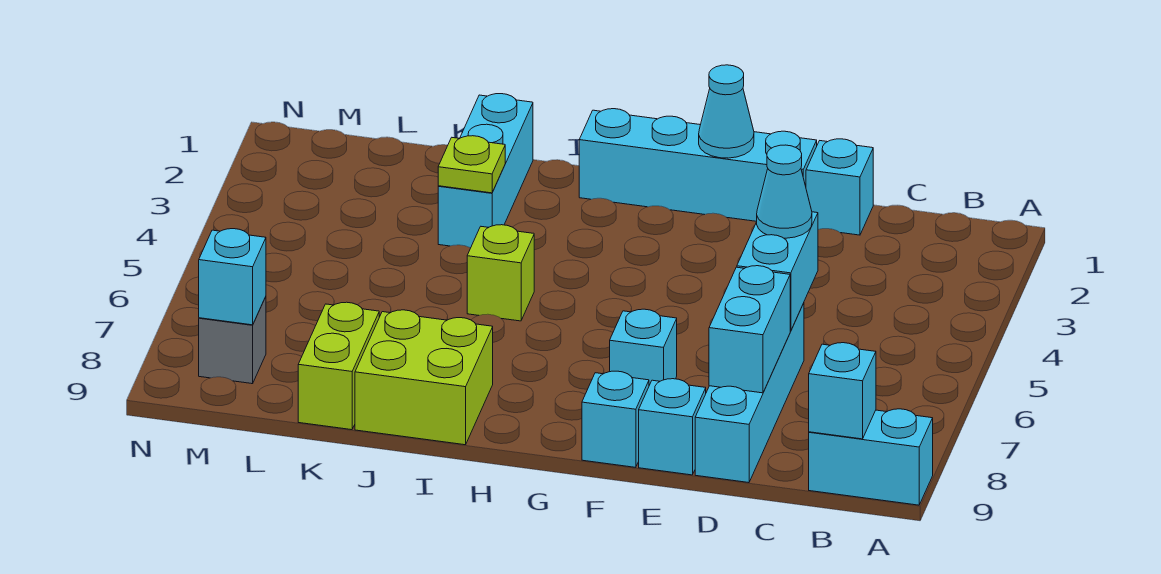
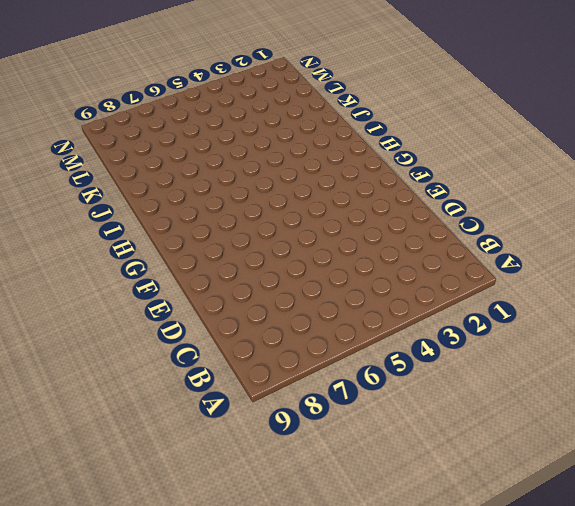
none -> cyan 1x2 brick [809,409,933,505]
none -> cyan 1x1 brick [806,139,873,235]
none -> cyan 1x4 brick [695,303,804,483]

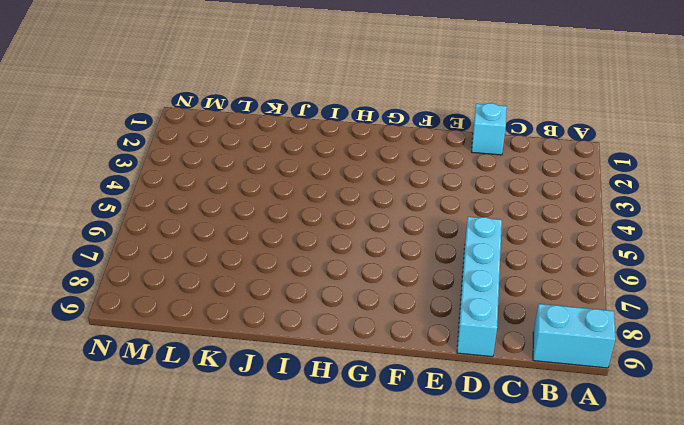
none -> cyan 1x4 brick [579,109,817,221]
none -> cyan 1x1 brick [639,379,706,475]
none -> cyan 1x1 brick [610,309,677,385]

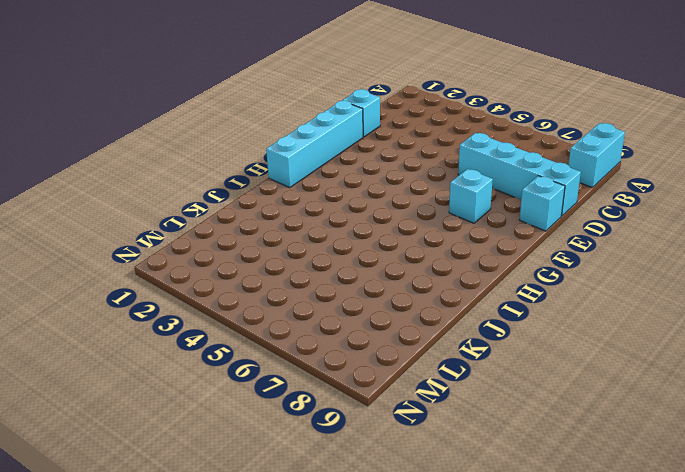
none -> cyan 1x1 brick [582,371,649,467]
none -> lime 1x1 brick [467,225,534,321]
none -> lime 2x2 brick [355,310,493,445]

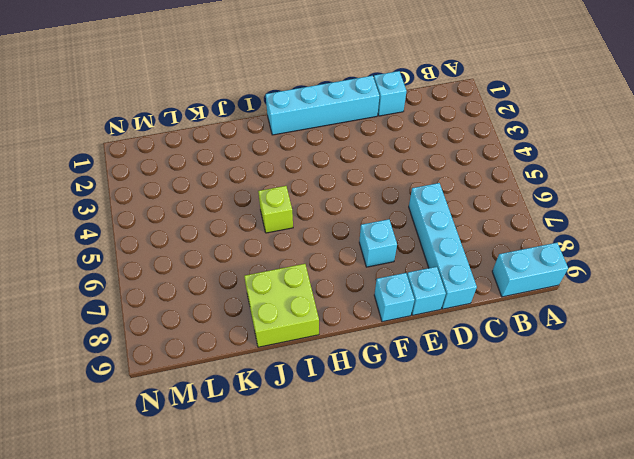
none -> cyan 1x3 brick [438,94,533,248]
none -> lime 1x2 brick [298,302,379,430]
none -> grey 1x1 brick [199,297,266,384]

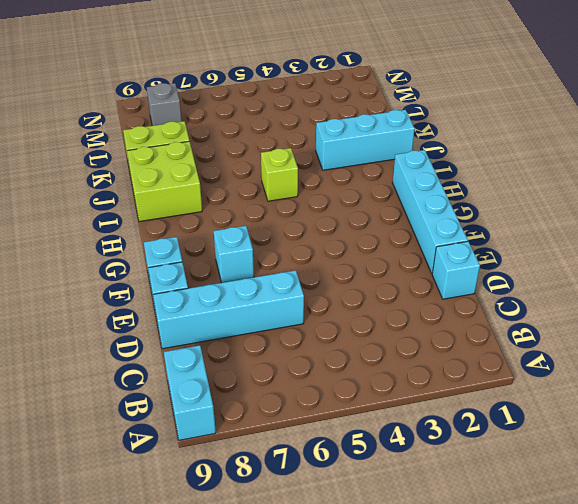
none -> cyan 1x1 brick [809,343,876,439]
none -> cyan 1x2 brick [737,212,818,331]
none -> cyan 1x2 brick [709,266,790,393]

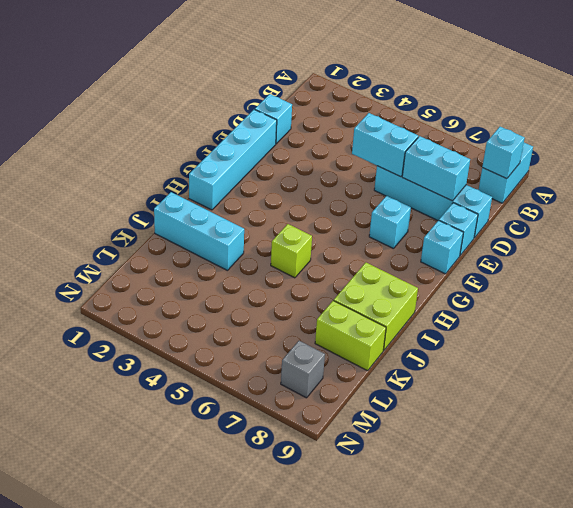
none -> cyan 1x1 cone [699,65,754,158]
none -> lime 1x1 plate [438,136,505,193]
none -> cyan 1x1 brick [199,229,266,325]

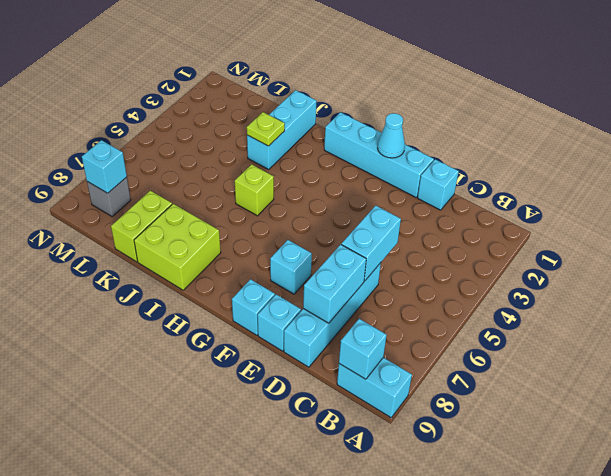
none -> cyan 1x1 cone [757,145,812,238]

